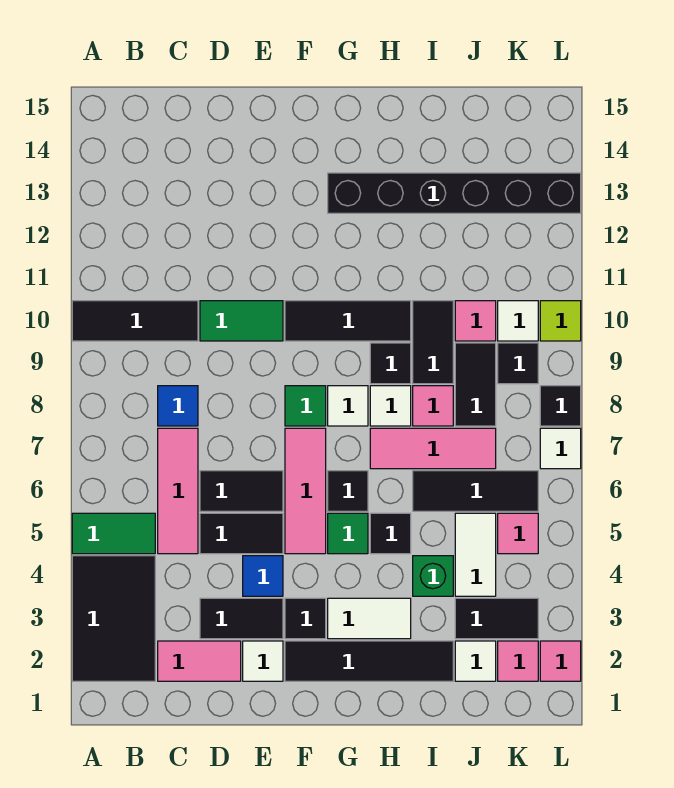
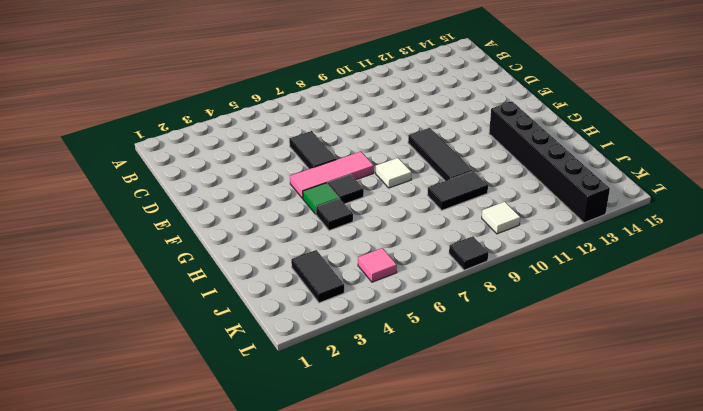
none -> black 2x3 tile [72,556,155,681]
none -> green 1x2 tile [72,513,155,554]
none -> black 1x3 tile [72,301,198,341]
none -> pink 1x2 tile [158,641,241,681]

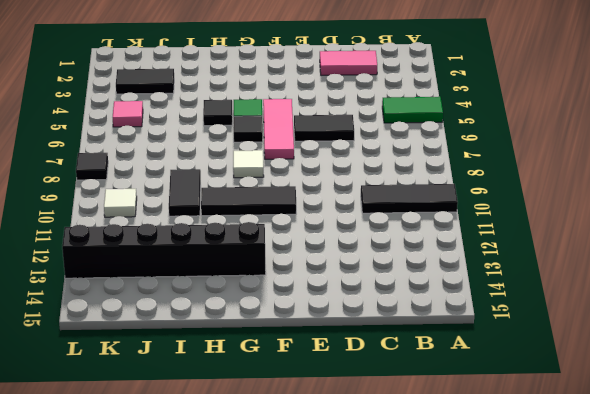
none -> black 2x3 tile [72,556,155,681]
none -> pink 1x3 tile [158,428,198,554]
none -> blue 1x1 tile [158,386,198,426]
none -> black 1x2 tile [200,598,283,639]

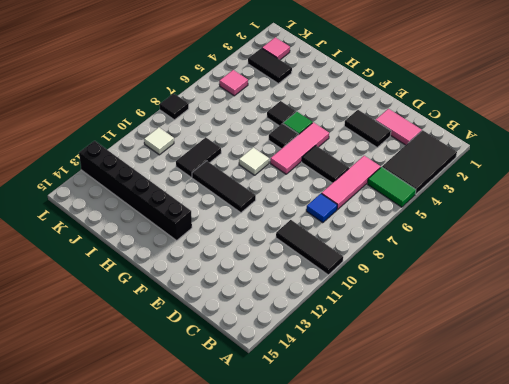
none -> black 1x2 tile [200,513,283,554]
none -> green 1x2 tile [200,301,283,341]
none -> white 1x1 tile [243,641,283,681]
none -> blue 1x1 tile [243,556,283,596]

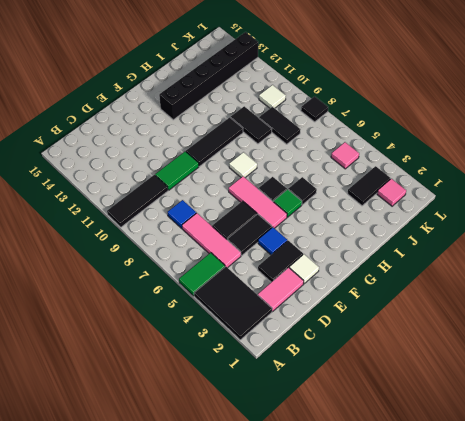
none -> black 1x4 tile [285,641,453,681]
none -> black 1x1 tile [285,598,326,639]
none -> green 1x1 tile [285,386,326,426]
none -> white 1x2 tile [328,598,411,639]

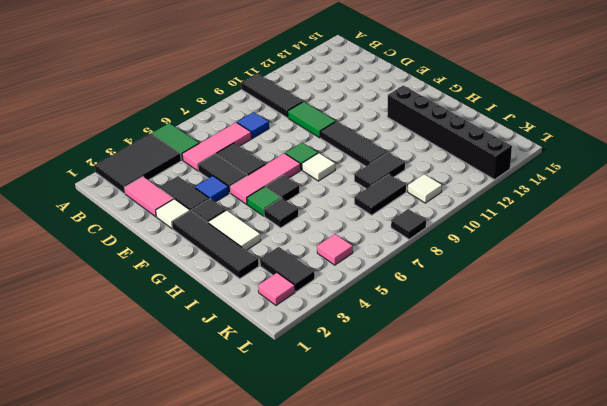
none -> pink 1x3 tile [370,428,496,469]
none -> white 1x1 tile [370,386,411,426]
none -> black 1x1 tile [370,343,411,384]
none -> green 1x1 brick [413,556,453,596]

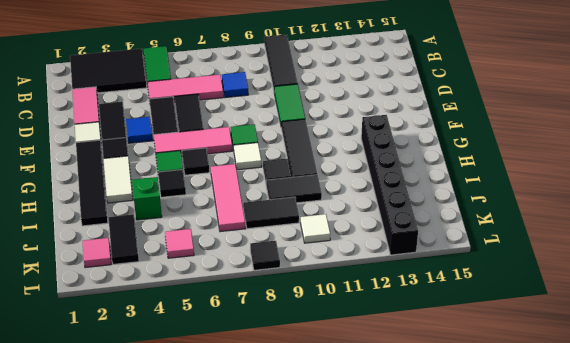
none -> white 1x1 tile [370,386,411,426]
none -> black 1x3 tile [413,471,538,511]
none -> pink 1x1 tile [413,386,453,426]
none -> white 1x1 tile [455,641,496,681]

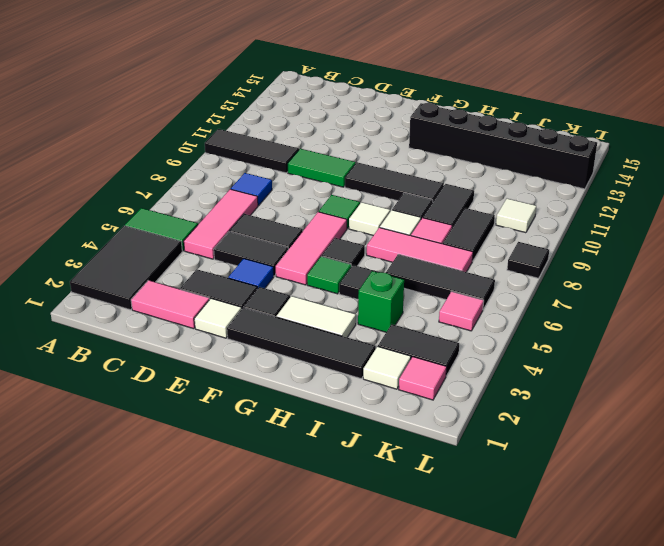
none -> white 1x2 tile [455,513,496,596]
none -> pink 1x1 tile [455,301,496,341]
none -> black 1x1 tile [498,343,538,384]
none -> pink 1x1 tile [540,641,581,681]

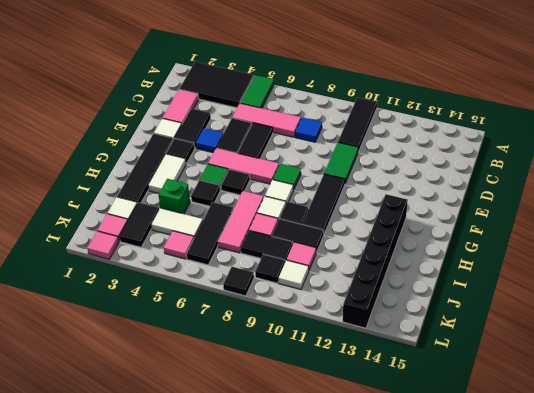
none -> white 1x1 tile [540,428,581,469]
none -> lime 1x1 tile [540,301,581,341]

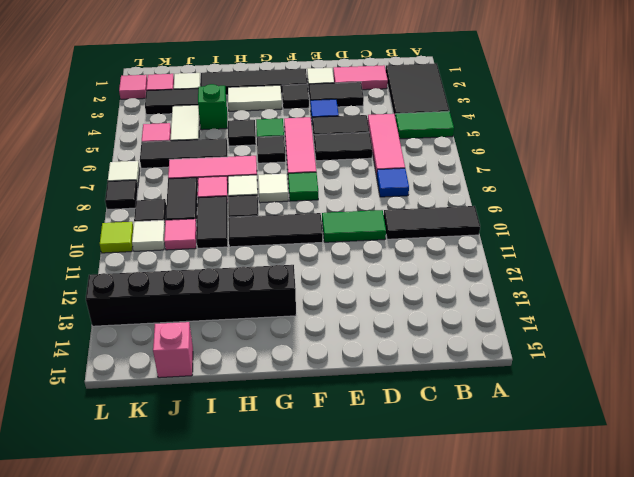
pink 1x1 brick [153,322,193,378] -> none

